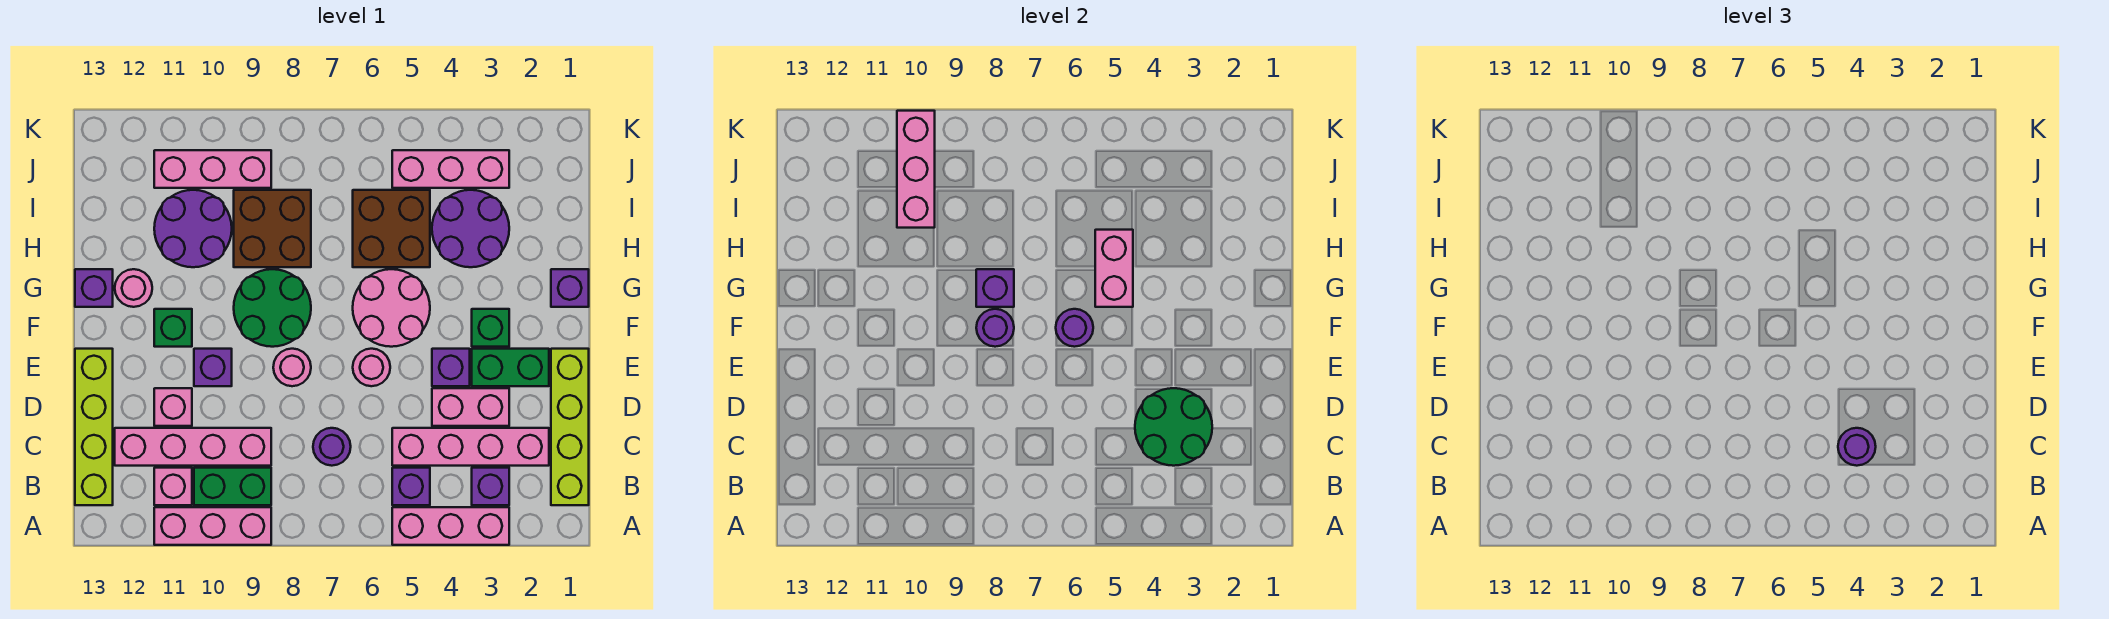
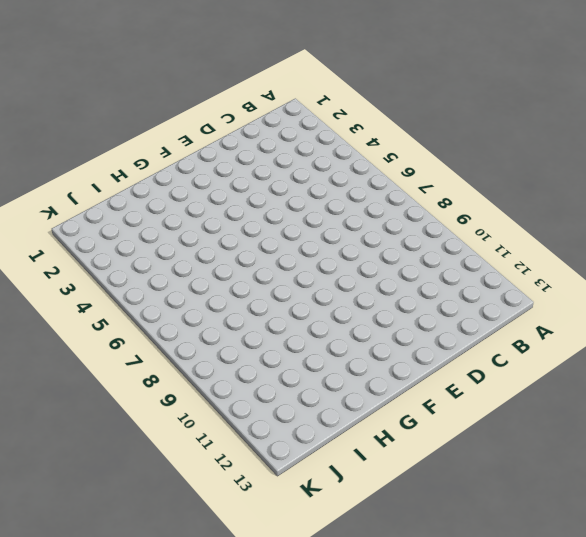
none -> pink 1x3 brick [392,507,509,545]
none -> pink 1x3 brick [154,507,271,545]
none -> lime 1x4 brick [551,349,589,505]
none -> purple 1x1 brick [472,468,509,505]

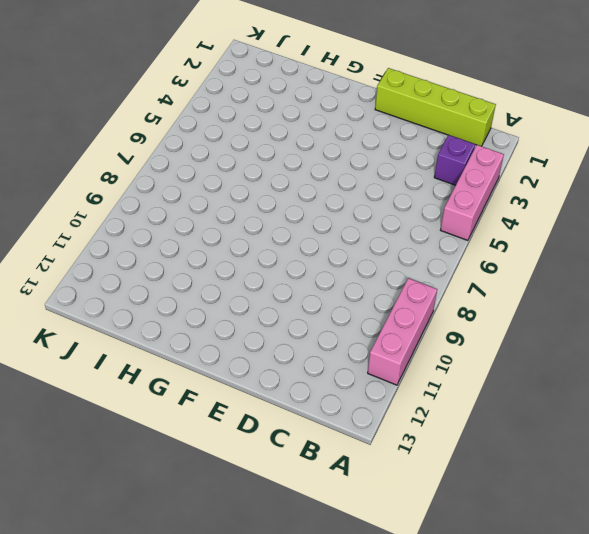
none -> purple 1x1 brick [392,468,430,505]
none -> green 1x2 brick [194,468,271,505]
none -> pink 1x1 brick [154,468,192,505]
none -> lime 1x4 brick [75,349,113,505]

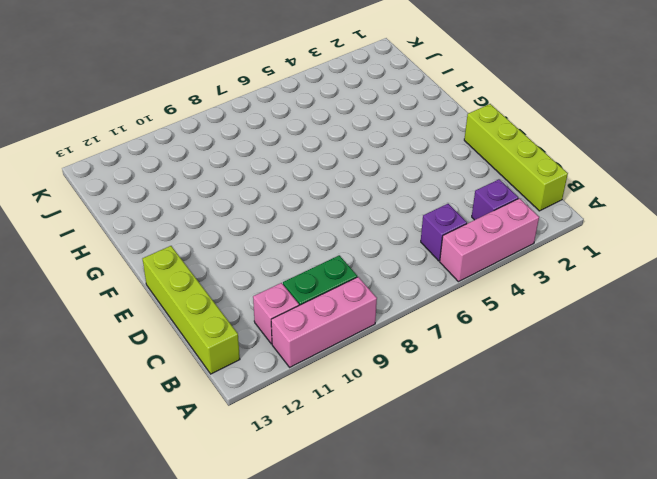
none -> pink 1x4 brick [392,428,549,466]
none -> purple 1x1 round brick [313,428,351,466]
none -> pink 1x4 brick [115,428,271,466]
none -> pink 1x2 brick [432,388,509,426]

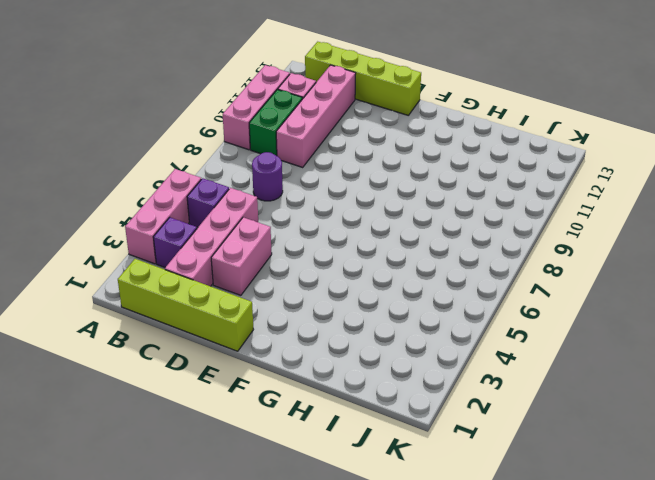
none -> pink 1x1 brick [154,388,192,426]
none -> green 1x2 brick [472,349,549,386]
none -> purple 1x1 brick [432,349,470,386]
none -> pink 1x1 round brick [353,349,390,386]

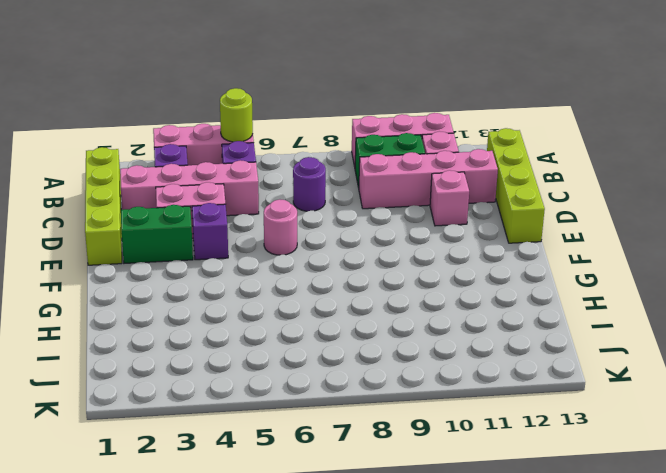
lime 1x1 round brick [220,88,253,142] -> none
none -> pink 1x1 round brick [273,349,311,386]
none -> purple 1x1 brick [194,349,232,386]
none -> green 1x1 brick [472,309,509,347]
none -> pink 2x2 round brick [353,269,430,347]

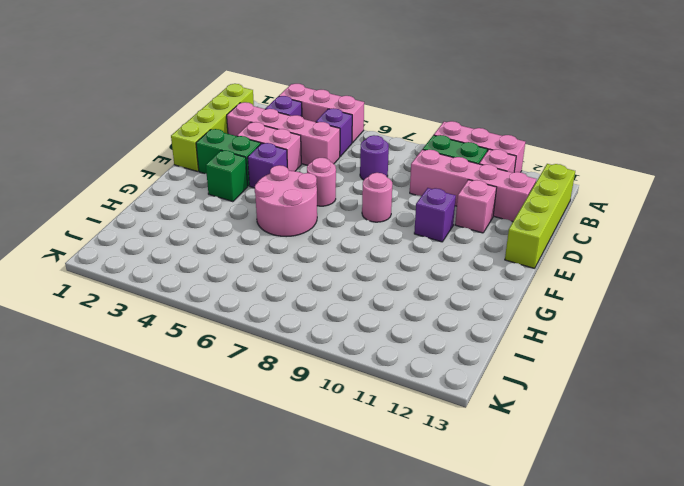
none -> green 2x2 round brick [234,269,311,347]
none -> green 1x1 brick [154,309,192,347]
none -> purple 1x1 brick [551,269,589,307]
none -> pink 1x1 round brick [115,269,152,307]

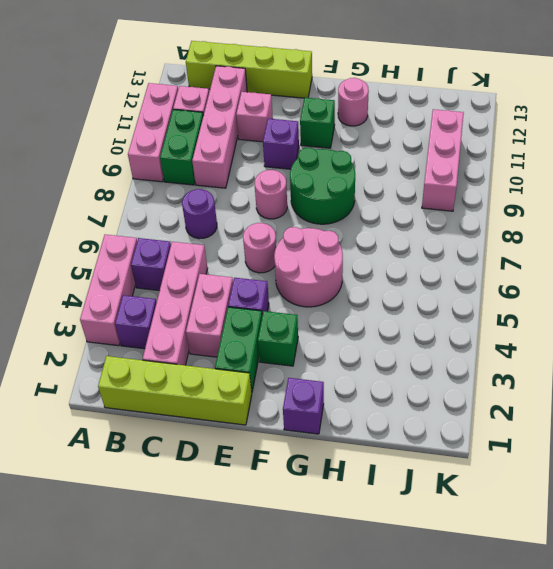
none -> purple 1x1 brick [75,269,113,307]
none -> purple 2x2 round brick [432,190,509,267]
none -> brown 2x2 brick [353,190,430,267]
none -> brown 2x2 brick [234,190,311,267]

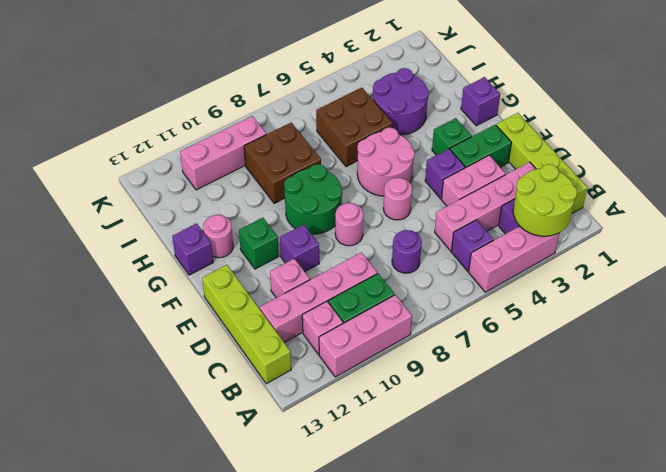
lime 2x2 round brick [513,164,577,236] -> none
none -> purple 2x2 round brick [154,190,232,267]
none -> pink 1x3 brick [392,150,509,188]
none -> green 2x2 round brick [1135,388,1212,466]
none -> purple 1x1 round brick [1056,309,1093,347]

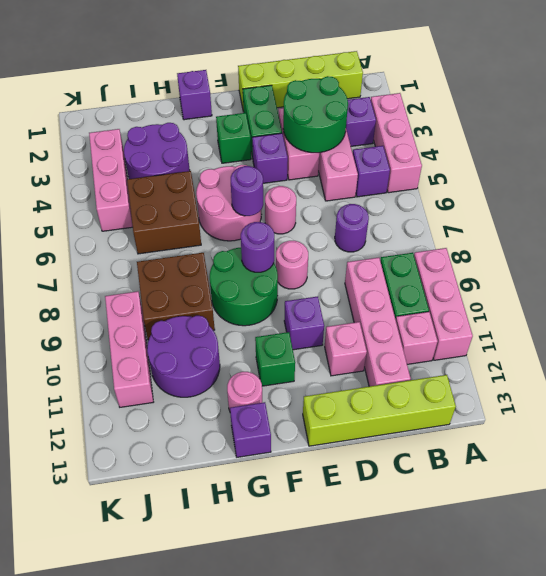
none -> pink 1x2 brick [1095,230,1133,307]
none -> purple 1x1 brick [976,269,1014,307]
none -> pink 1x3 brick [897,111,935,228]
none -> purple 1x1 round brick [1838,428,1876,466]

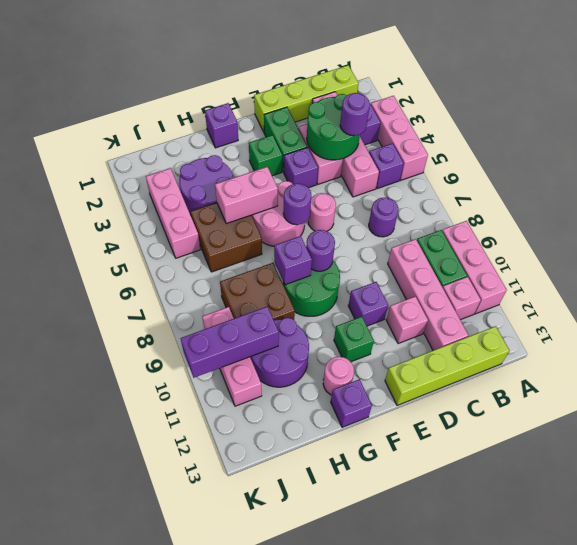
purple 1x3 brick [181,307,279,378] -> pink 1x3 brick [897,111,935,228]
none -> pink 1x1 round brick [273,349,311,386]

